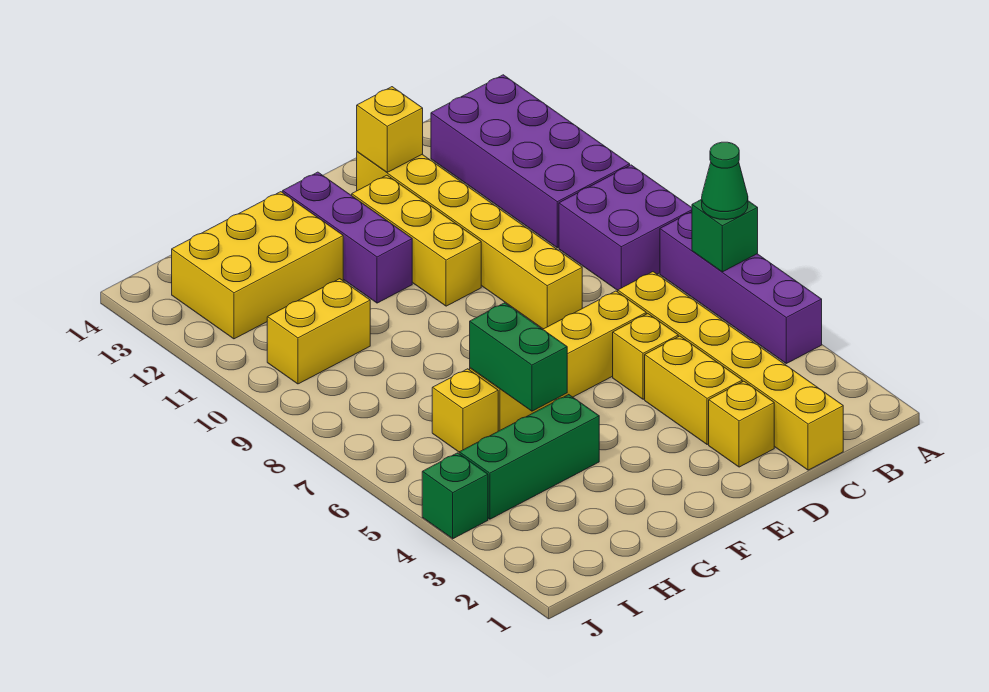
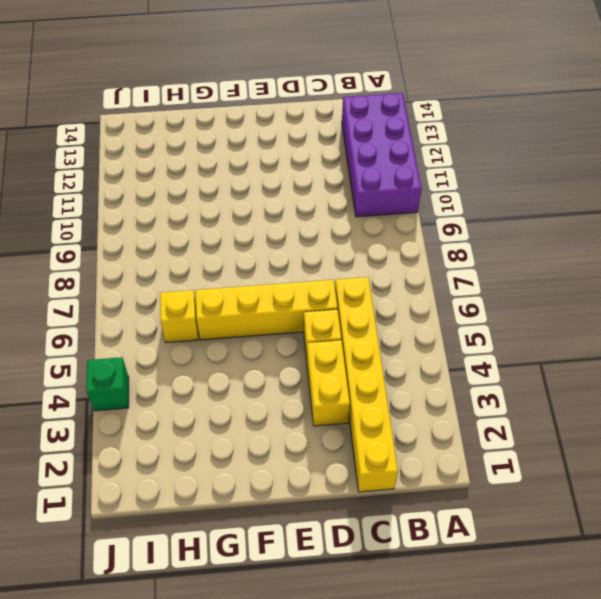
none -> purple 1x4 brick [660,212,822,364]
none -> purple 2x2 brick [559,165,692,290]
none -> yellow 1x1 brick [709,381,774,467]

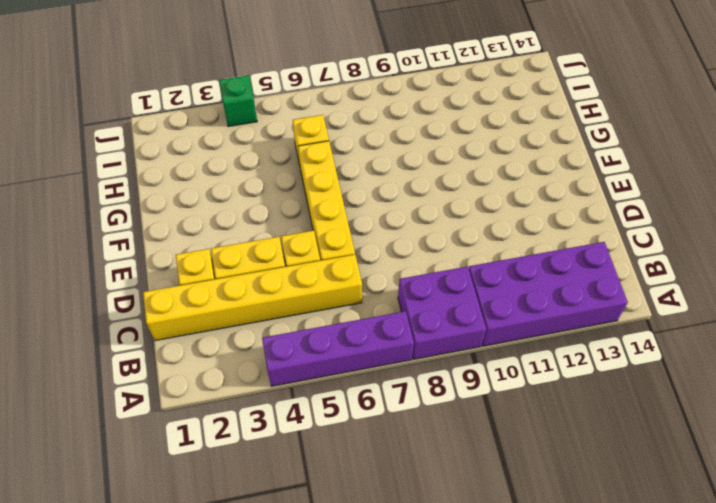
none -> yellow 1x6 brick [357,152,582,329]
none -> yellow 1x3 brick [352,175,481,306]
none -> purple 1x3 brick [283,172,412,303]

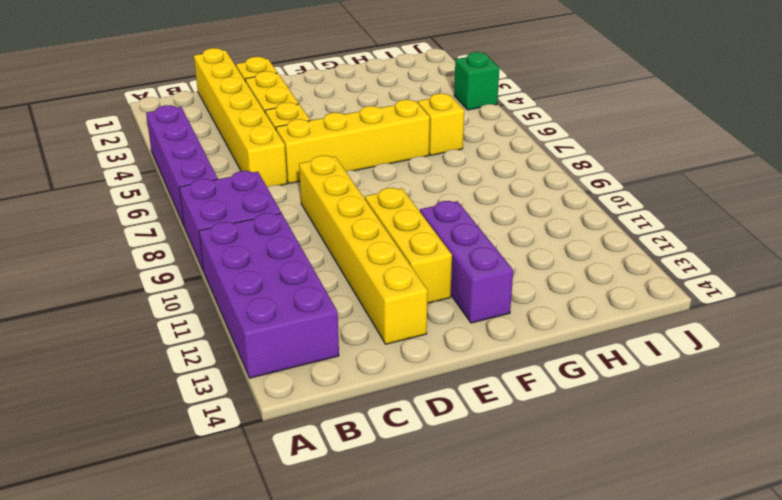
none -> green 1x3 brick [459,395,599,519]
none -> yellow 2x3 brick [172,192,343,339]
none -> yellow 1x2 brick [267,279,370,384]

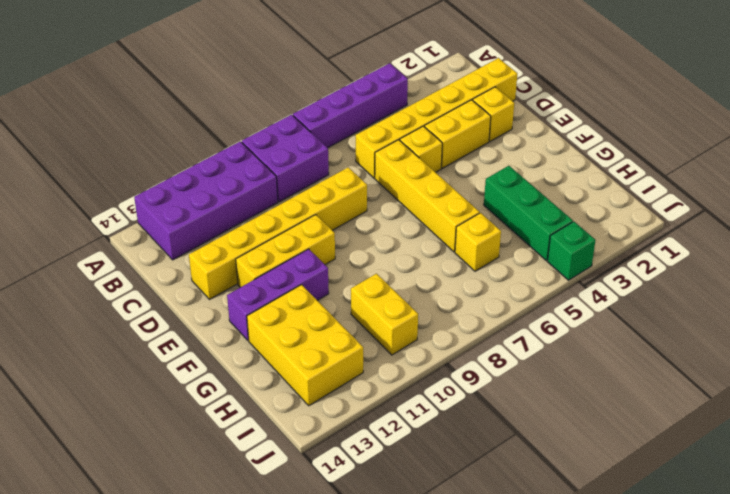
none -> green 1x1 brick [692,199,758,272]
none -> yellow 1x1 brick [357,87,423,172]
none -> green 1x2 brick [470,303,567,411]

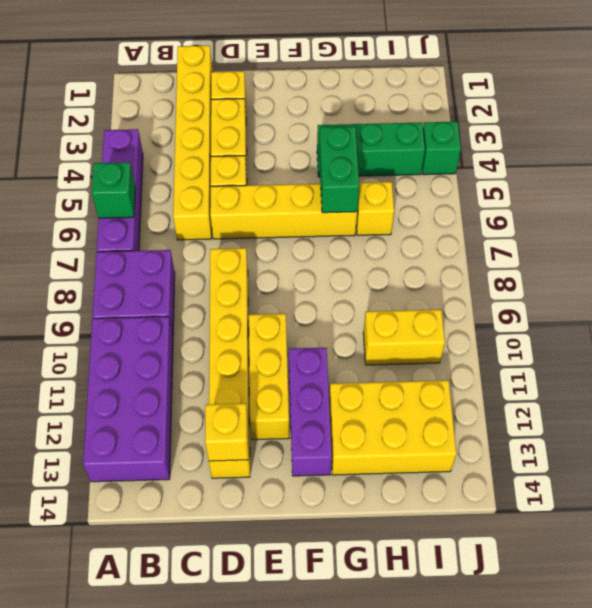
none -> green 1x1 cone [702,142,748,220]

